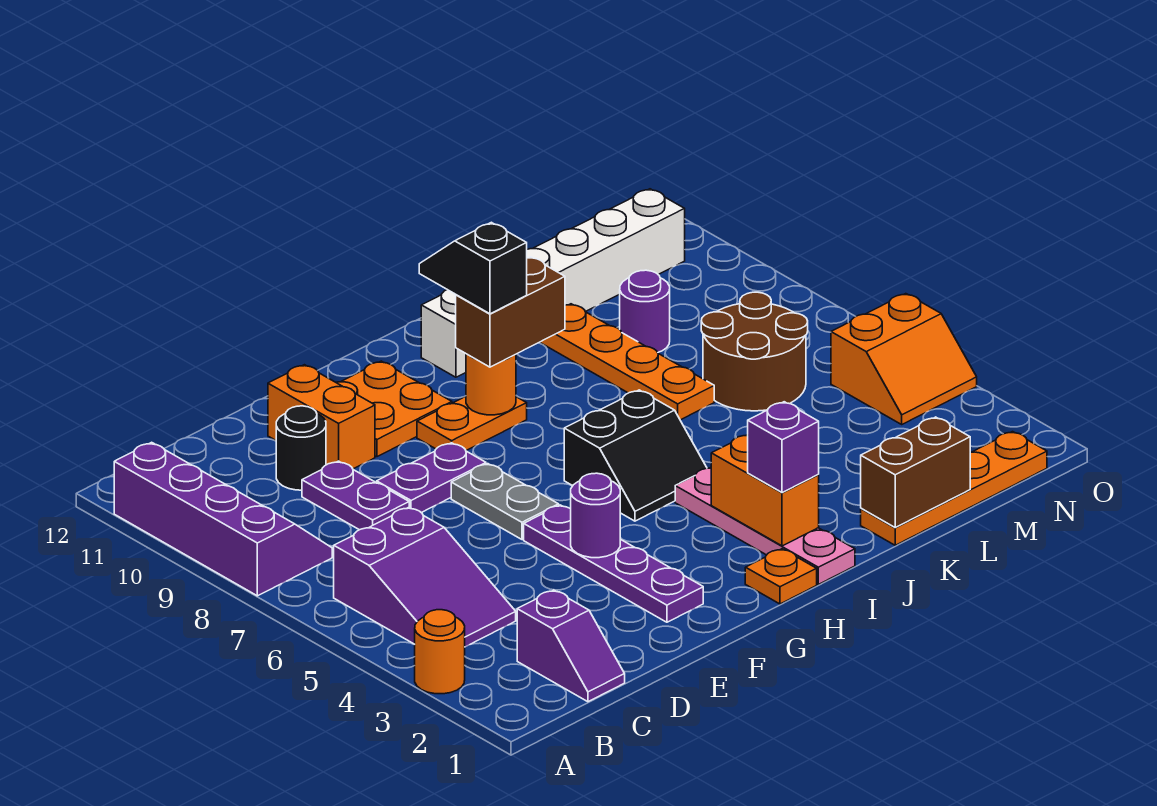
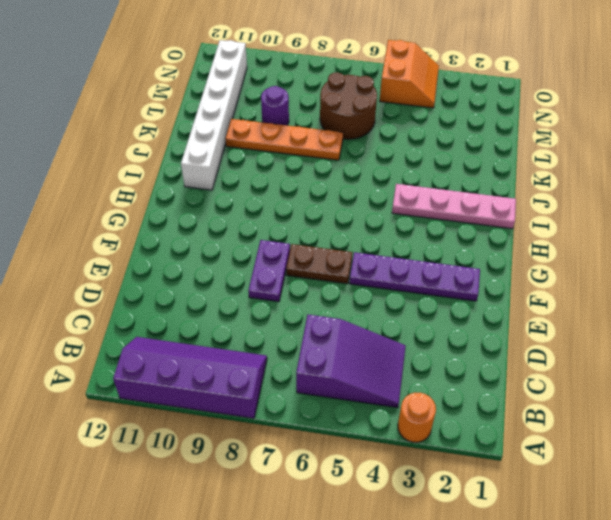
brown 1x2 plate [286,244,352,284] -> grey 1x2 plate [451,464,559,539]
none -> purple 1x2 slope [517,590,625,702]
none -> purple 1x2 plate [302,461,409,530]
none -> black 1x1 round brick [276,406,326,490]

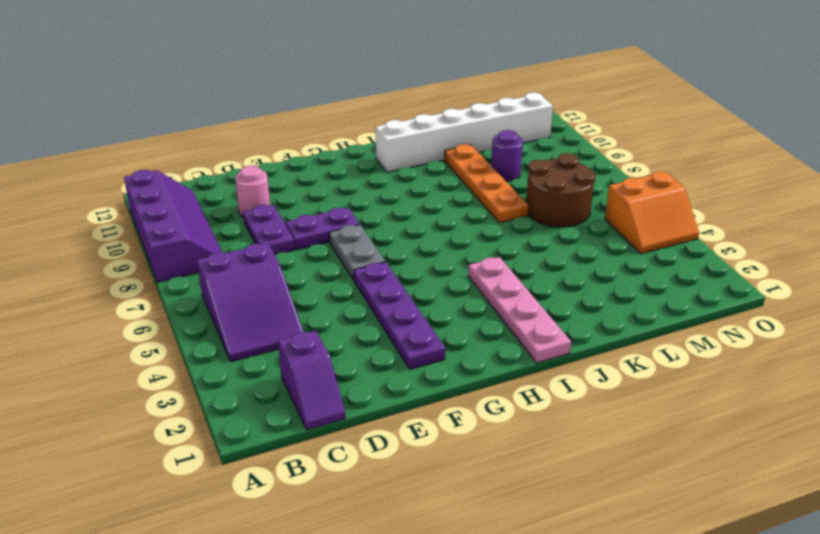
pink 1x1 round brick [235,166,270,217] -> black 1x1 round brick [276,406,326,490]
none -> orange 1x1 round brick [415,610,465,694]
none -> orange 1x2 brick [268,365,375,469]
none -> orange 2x2 plate [336,361,452,457]

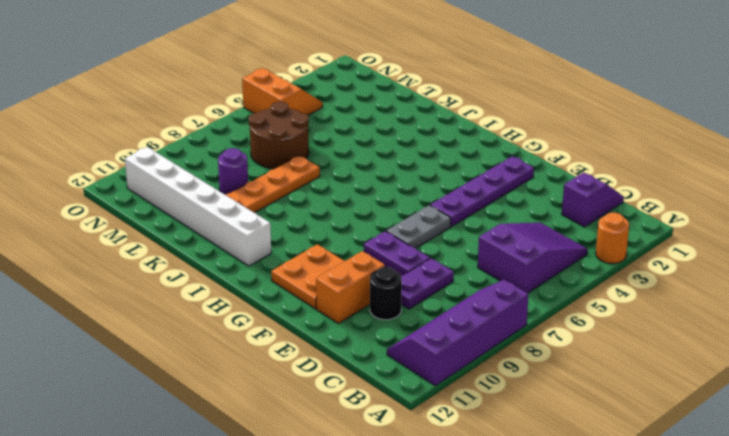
none -> orange 1x2 plate [417,396,527,450]
none -> orange 1x1 plate [745,549,817,604]
none -> black 2x2 slope [564,390,707,521]

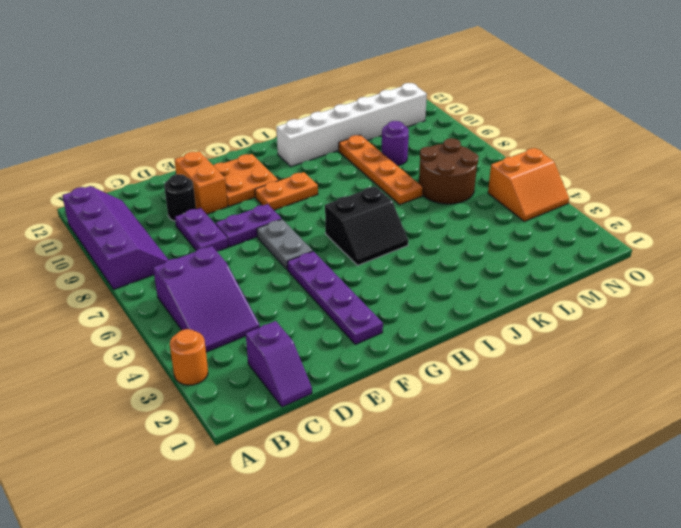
none -> orange 1x1 plate [745,549,817,604]
none -> pink 1x4 plate [675,468,855,584]
none -> orange 1x4 plate [861,432,1047,545]

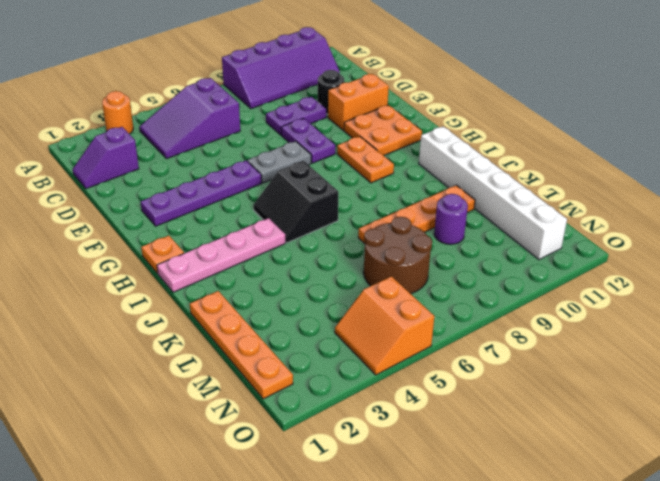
none -> purple 1x1 round brick [571,473,620,558]
none -> orange 1x1 round brick [466,354,516,415]
none -> orange 1x2 brick [711,435,819,546]

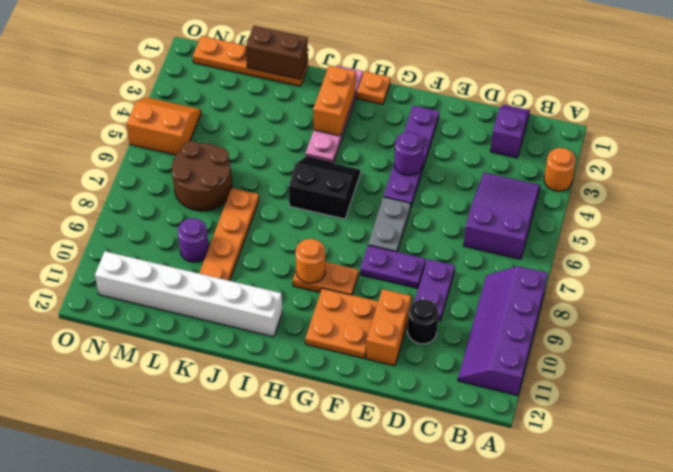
none -> brown 1x2 brick [456,257,565,367]
none -> purple 1x1 brick [748,402,819,493]
none -> black 1x2 slope [419,222,527,314]

